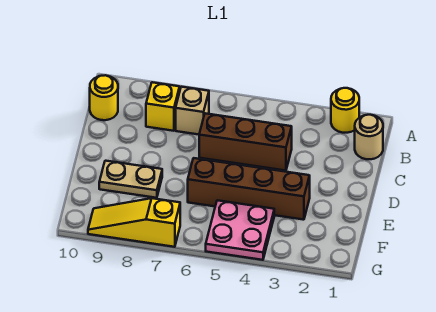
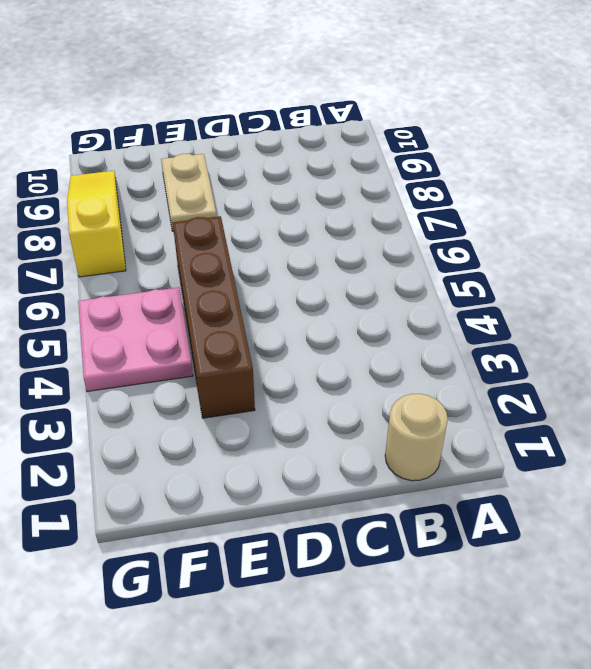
none -> yellow 1x1 round brick [331,88,359,133]
none -> tan 1x1 brick [176,87,209,135]

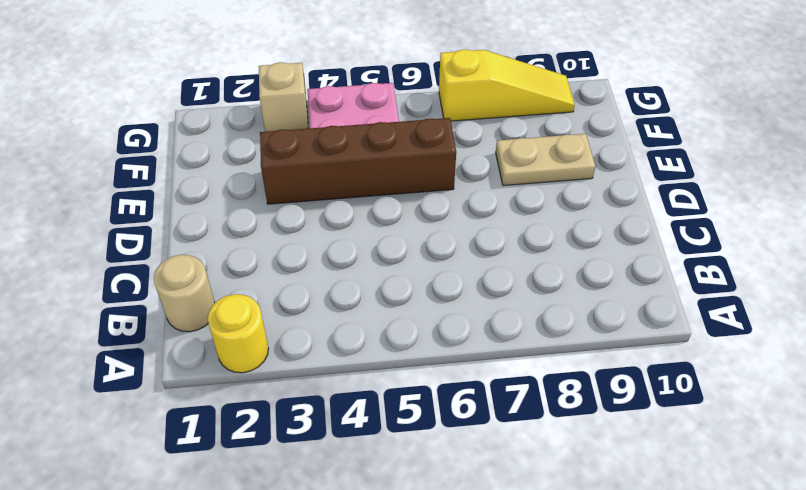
tan 1x1 brick [259,62,308,132] -> tan 1x1 brick moved to [176,87,209,135]
none -> yellow 1x1 brick [146,82,180,131]
none -> yellow 1x1 round brick [90,75,118,120]

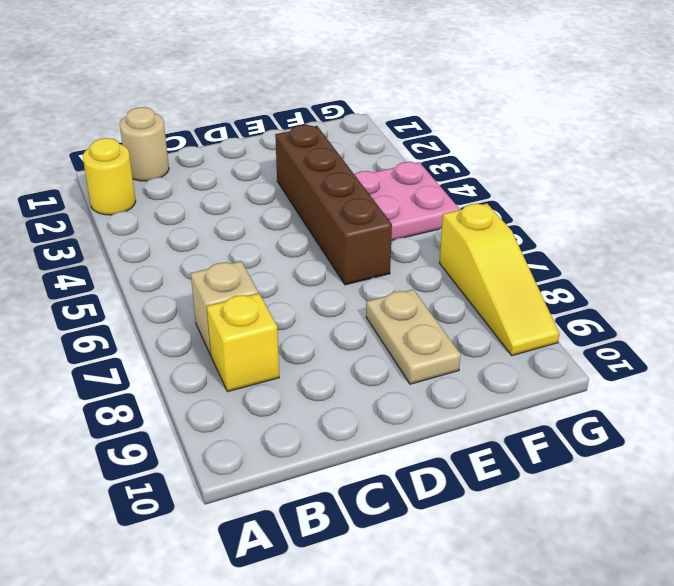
none -> yellow 1x1 round brick [90,75,118,120]
none -> brown 1x3 brick [199,113,292,171]

